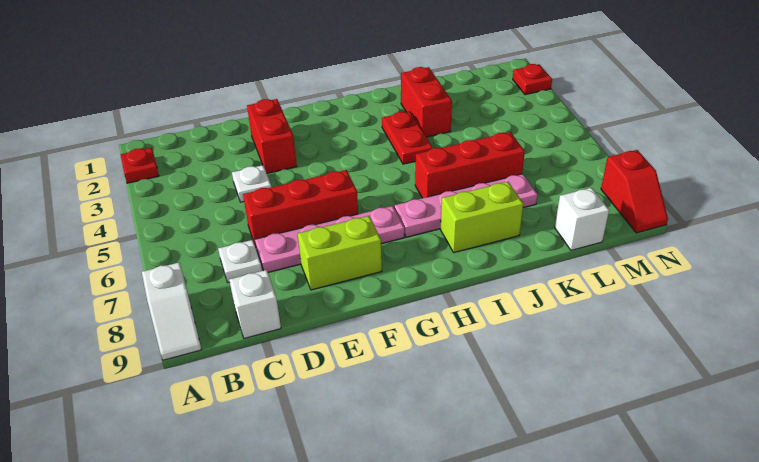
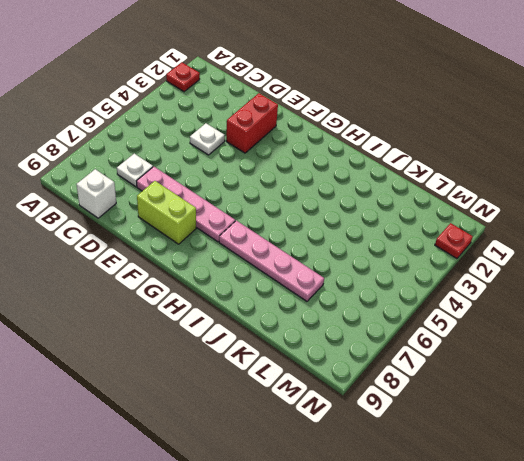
none -> white 1x2 slope [142,262,202,360]
none -> red 1x3 brick [243,170,358,247]
none -> red 1x2 plate [382,112,433,164]

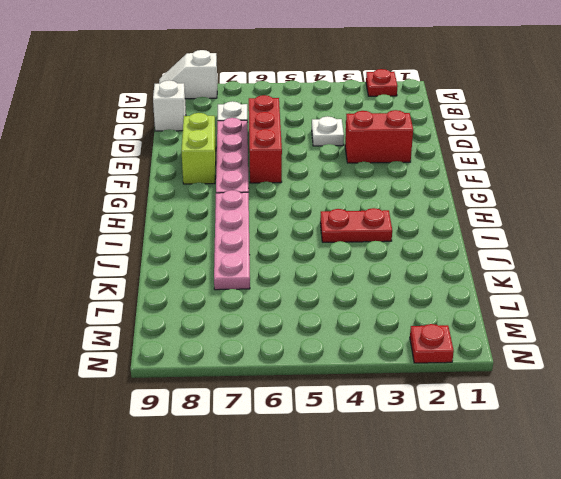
none -> red 1x3 brick [415,132,525,198]
none -> lime 1x2 brick [441,182,523,253]
none -> red 1x2 brick [401,67,452,137]

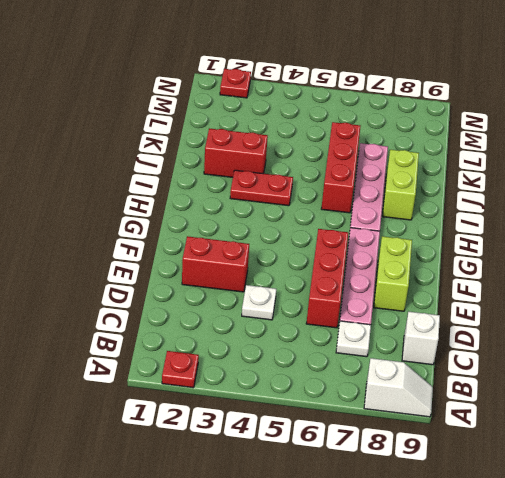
none -> white 1x1 brick [555,188,609,250]
none -> red 1x2 slope [601,150,668,233]

